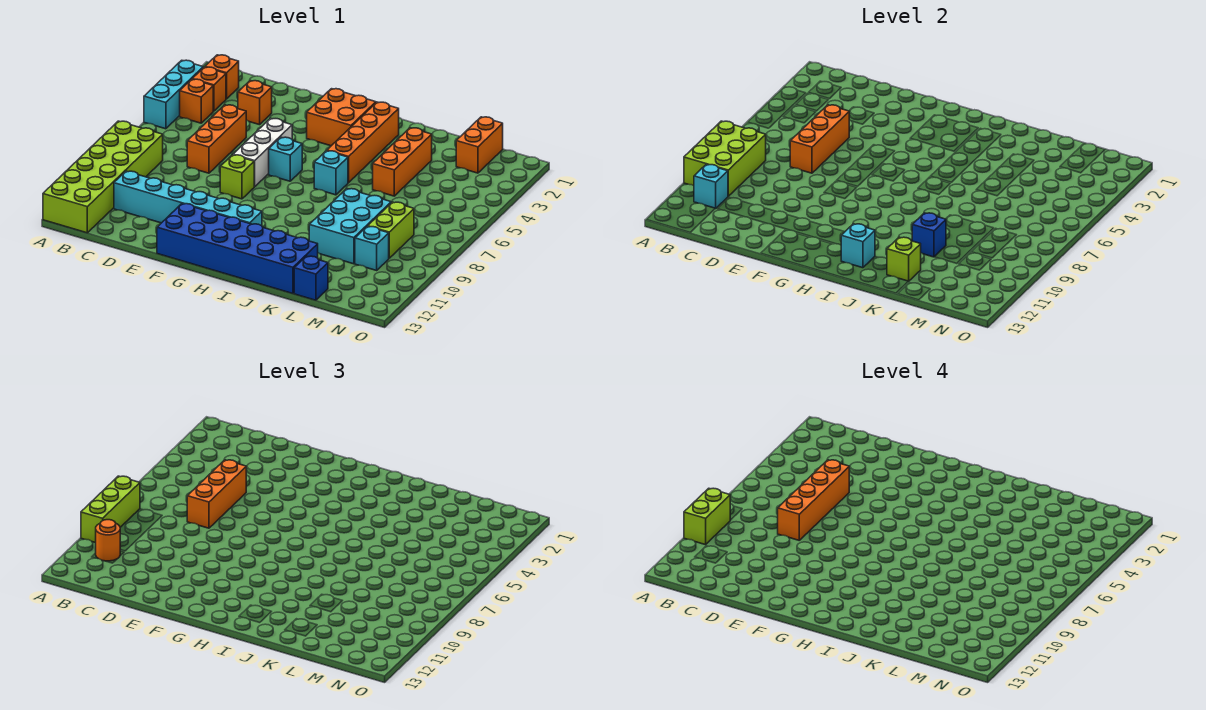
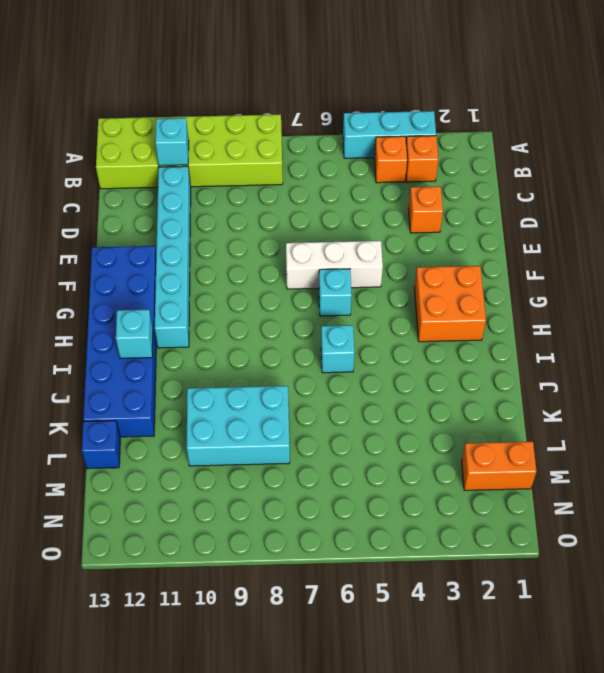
none -> orange 1x1 brick [205,55,239,99]
none -> orange 1x3 brick [187,105,246,173]
none -> lime 1x1 brick [220,155,254,199]
none -> orange 1x4 brick [327,102,399,183]

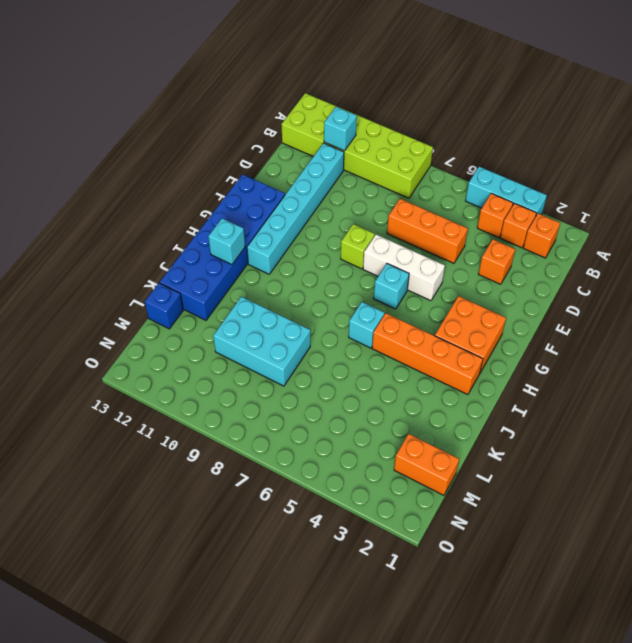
none -> orange 1x3 brick [373,128,432,196]
none -> lime 1x2 brick [368,202,414,258]
none -> cyan 1x1 brick [355,226,389,270]
none -> lime 2x3 brick [684,121,766,196]

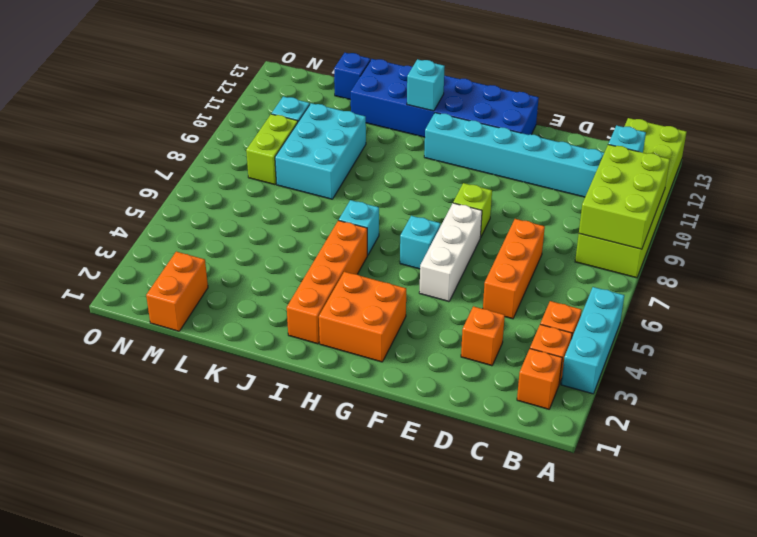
none -> orange 1x3 brick [373,128,432,196]
none -> orange 1x3 brick [790,105,849,173]
none -> blue 1x1 brick [912,213,946,257]
none -> lime 1x1 brick [887,237,921,281]

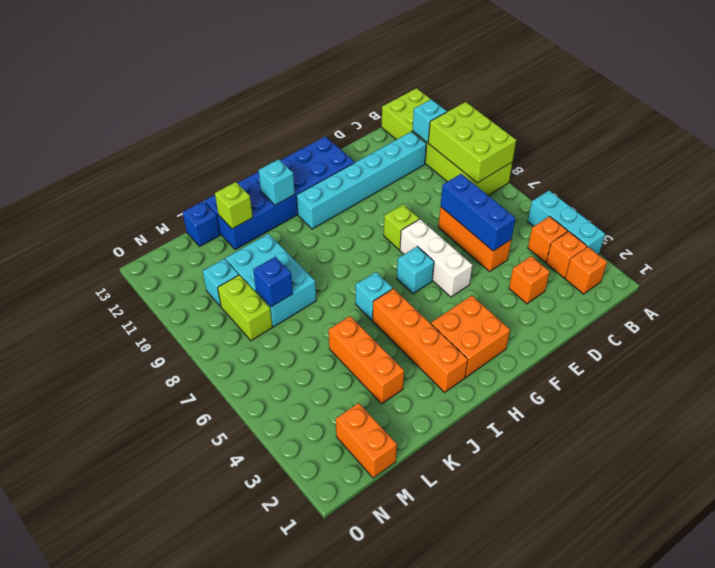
blue 1x3 brick [441,174,515,251] -> orange 1x3 brick [790,105,849,173]
blue 1x1 brick [253,257,293,307] -> blue 1x1 brick moved to [912,213,946,257]
none -> lime 1x3 brick [81,476,140,543]
none -> orange 1x1 round brick [96,520,120,561]
none -> orange 1x3 brick [187,460,246,528]
none -> lime 1x2 brick [684,488,730,545]

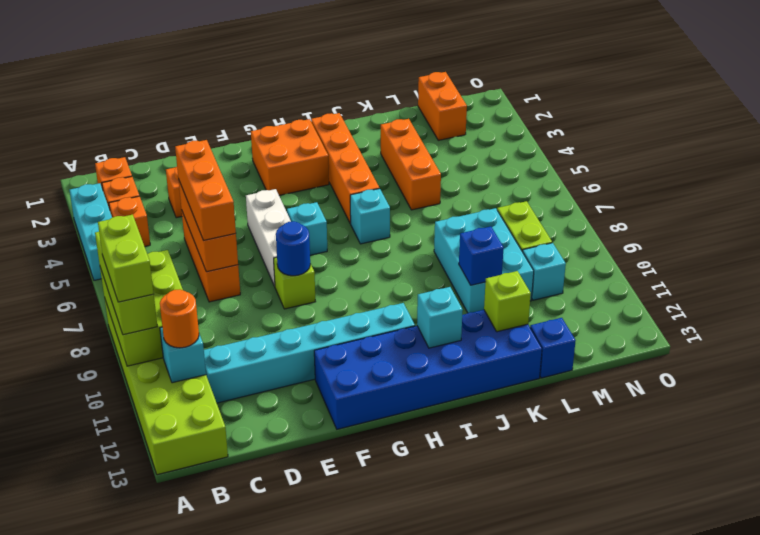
blue 1x1 round brick [276,221,310,276] -> none
none -> orange 1x4 brick [778,460,849,540]

